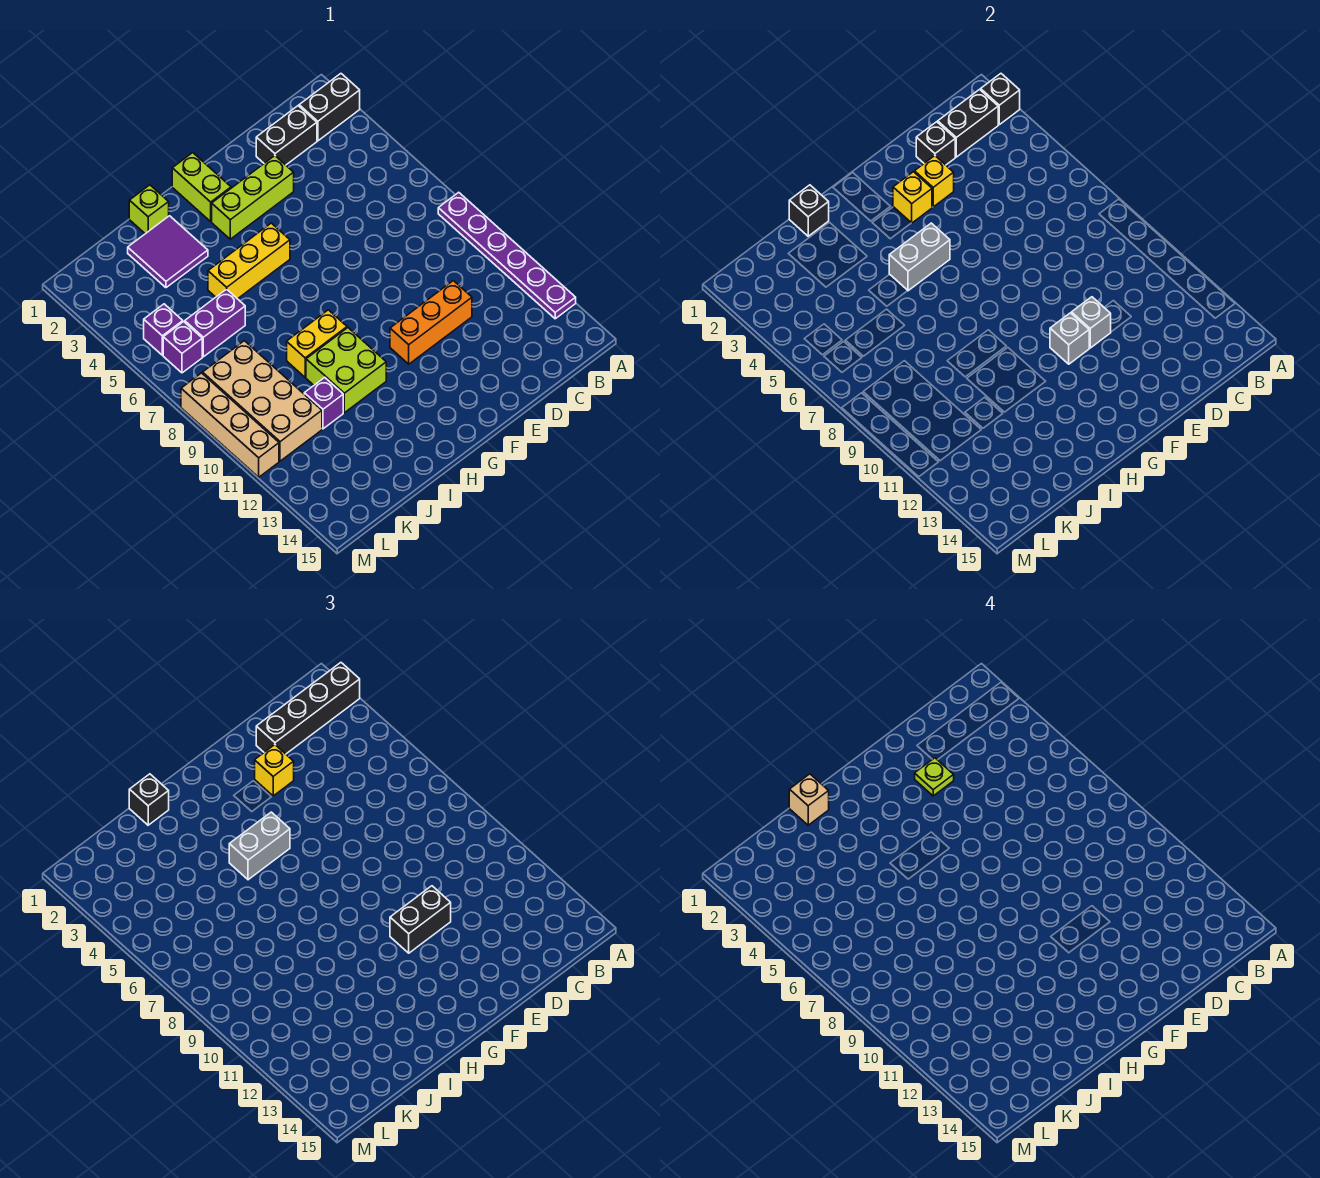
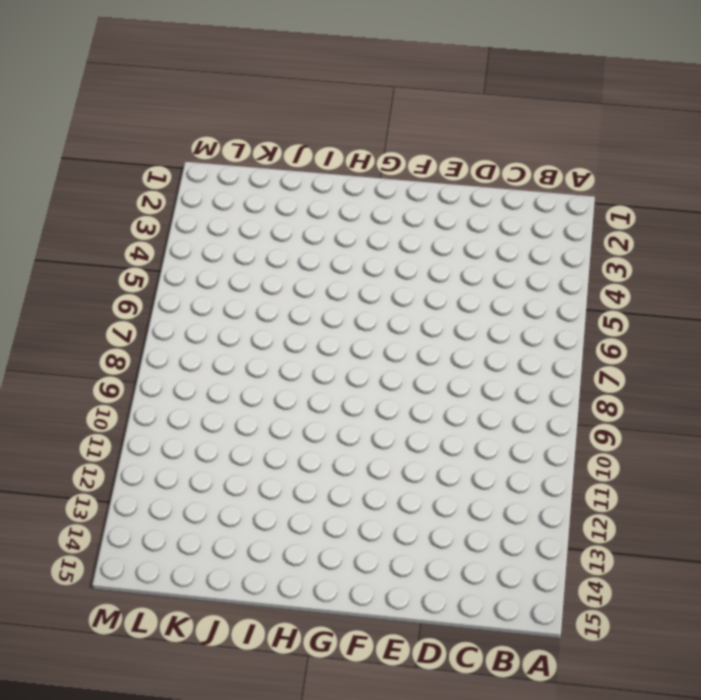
none -> black 1x2 brick [299,74,360,141]
none -> purple 1x6 plate [438,192,576,319]
none -> black 1x2 brick [256,106,317,165]
none -> orange 1x3 brick [390,281,472,364]

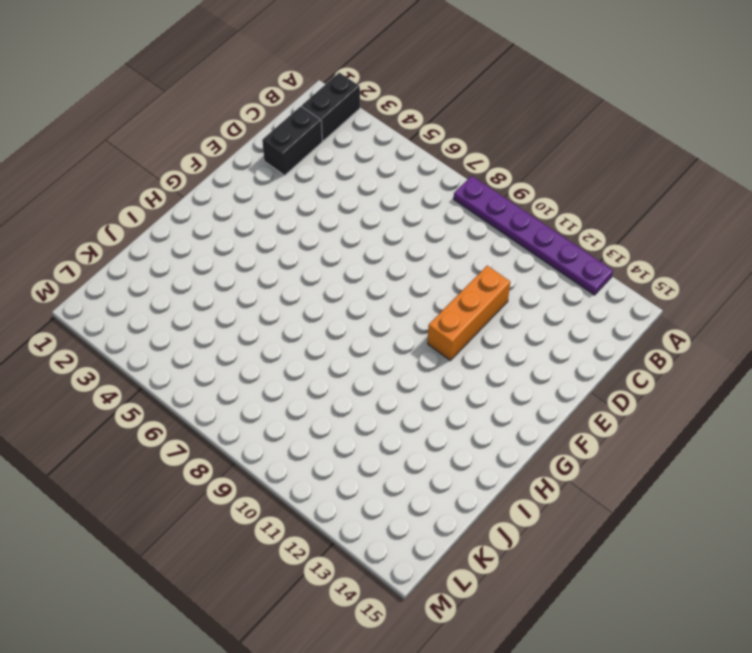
none -> lime 1x3 brick [212,156,294,239]
none -> lime 1x2 brick [172,153,231,221]
none -> yellow 1x3 brick [208,223,290,299]
none -> yellow 1x2 brick [287,310,347,377]

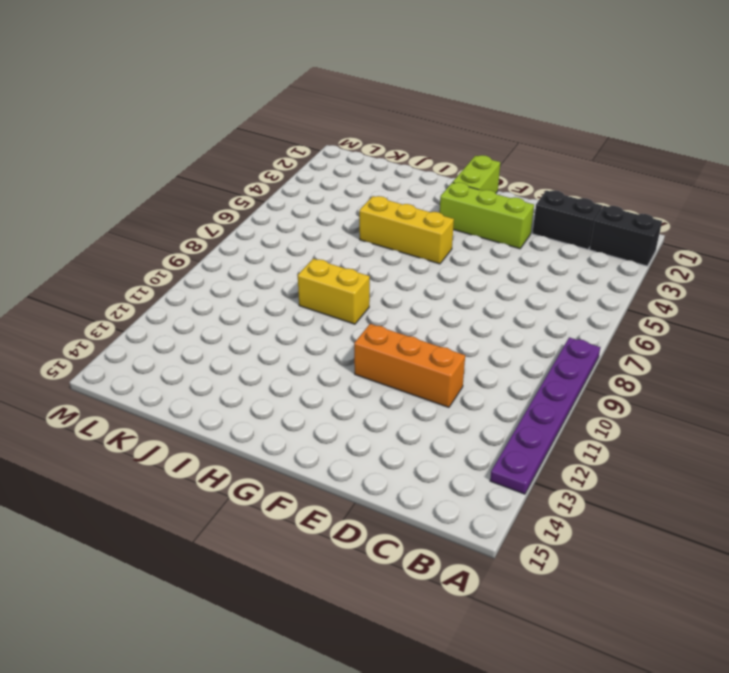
none -> lime 2x2 brick [306,328,386,413]
none -> lime 1x1 brick [129,185,169,234]
none -> purple 2x2 tile [128,216,208,288]
none -> purple 1x2 brick [185,289,245,357]

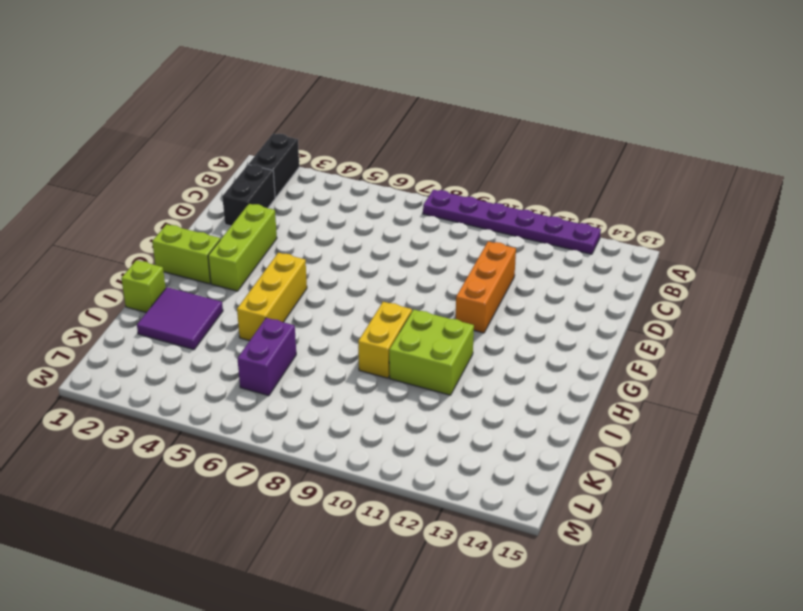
none -> purple 1x1 brick [304,377,343,429]
none -> tan 2x4 brick [203,341,322,461]
none -> purple 1x1 brick [144,304,183,355]
none -> purple 1x1 brick [163,322,202,373]

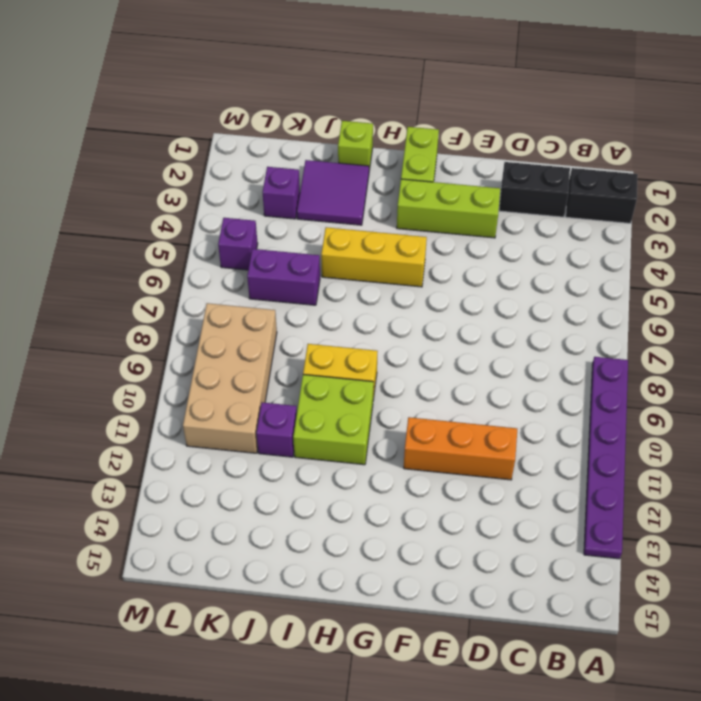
purple 1x1 brick [262,167,300,219] -> purple 1x1 brick moved to [163,322,202,373]
none -> tan 1x4 brick [181,373,279,477]
none -> black 1x1 brick [981,74,1020,125]
none -> black 1x2 brick [938,90,998,157]
none -> black 1x1 brick [916,122,955,165]

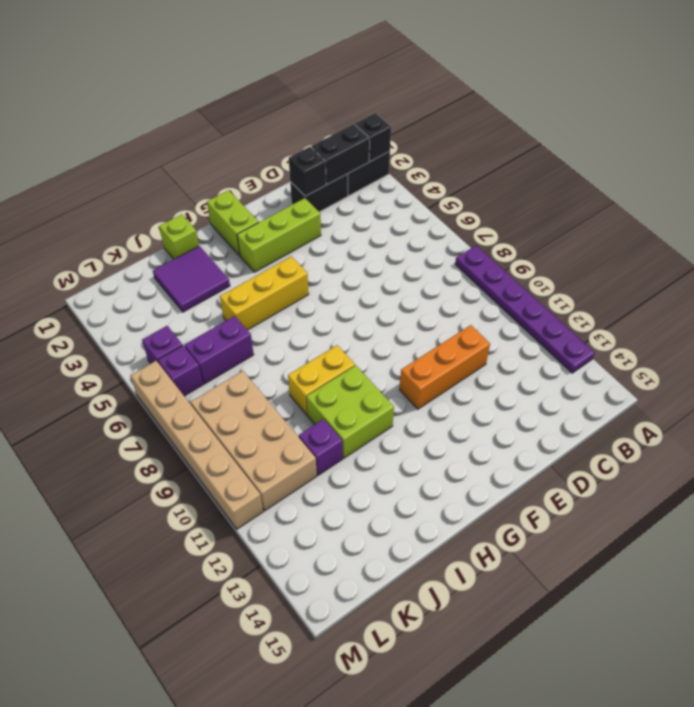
tan 1x6 brick [131,361,263,529] -> tan 1x4 brick [181,373,279,477]
none -> yellow 1x1 brick [915,156,954,207]
none -> grey 1x1 brick [1072,297,1111,348]
none -> yellow 1x1 brick [893,172,932,223]
none -> grey 1x1 brick [1050,313,1089,364]

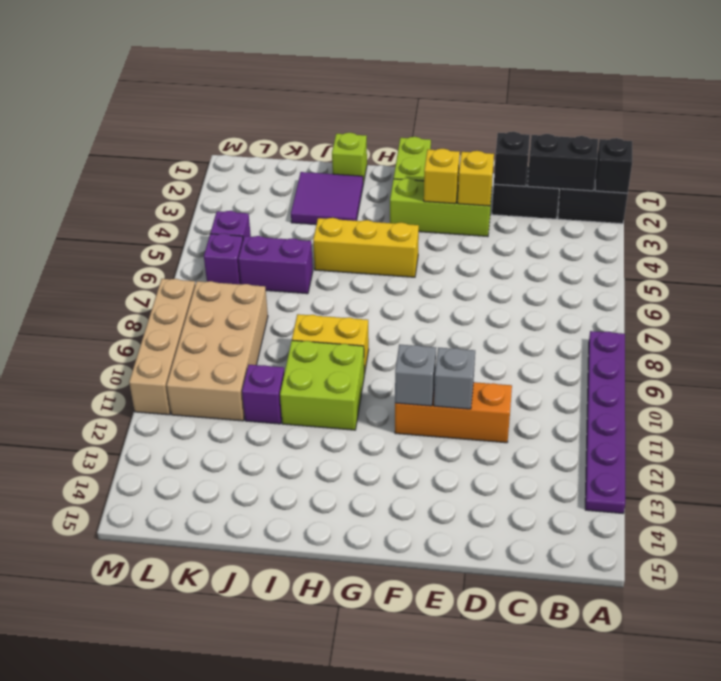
none -> grey 1x2 brick [889,223,950,291]
none -> black 1x1 brick [789,185,829,236]
none -> black 1x4 brick [256,663,360,754]
none -> yellow 1x1 brick [255,745,294,796]

